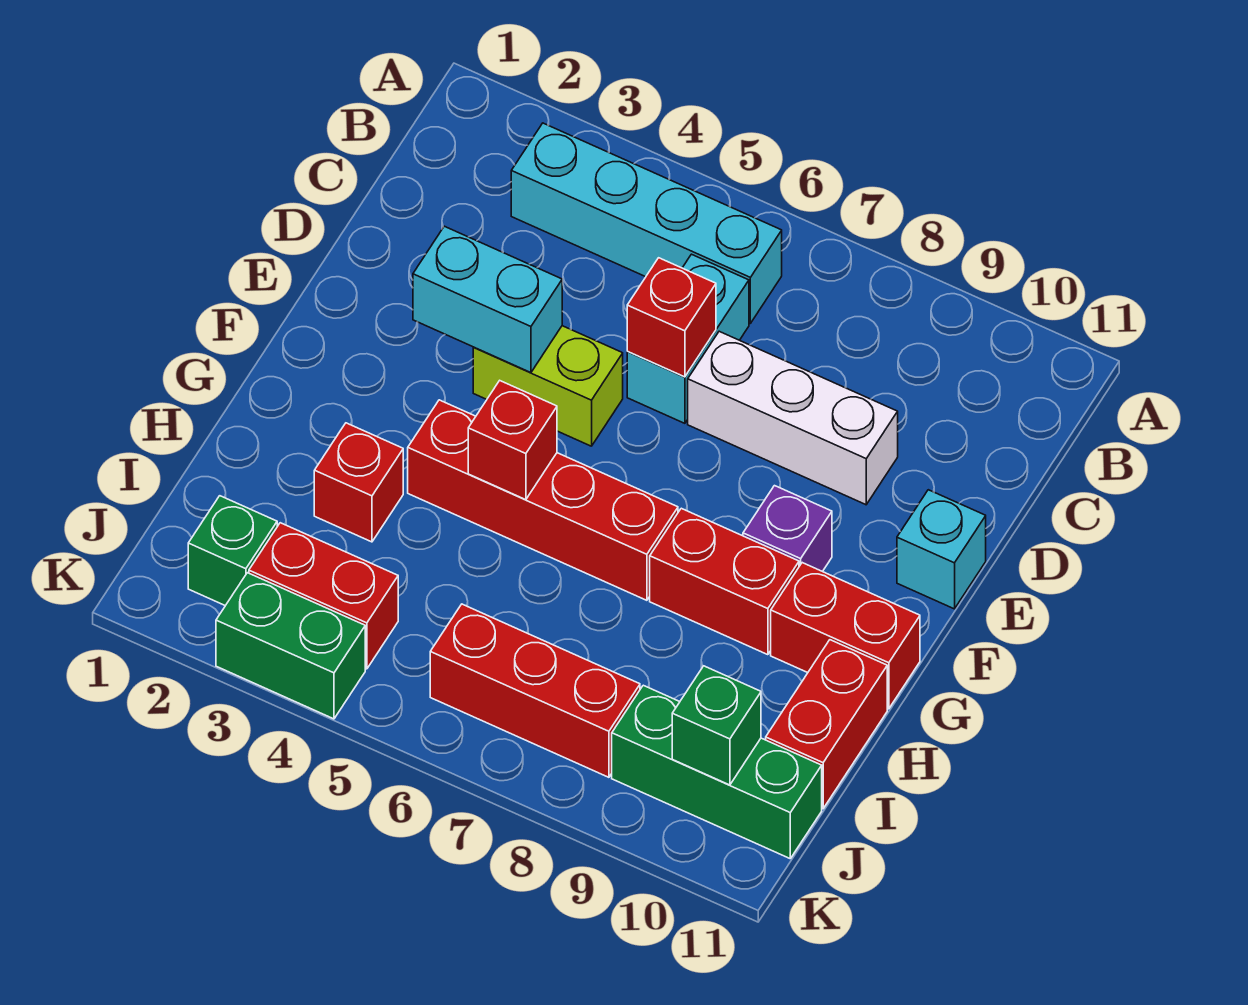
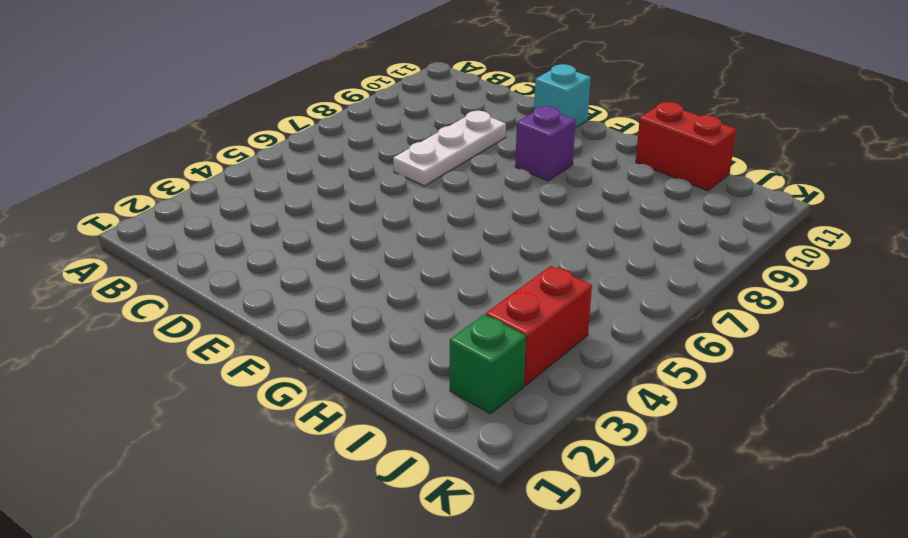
white 1x3 plate [393,111,506,186] -> white 1x3 brick [688,331,898,505]
none -> cyan 1x4 brick [511,123,782,323]
none -> cyan 1x2 brick [627,254,749,423]
none -> lime 1x2 brick [473,326,623,446]

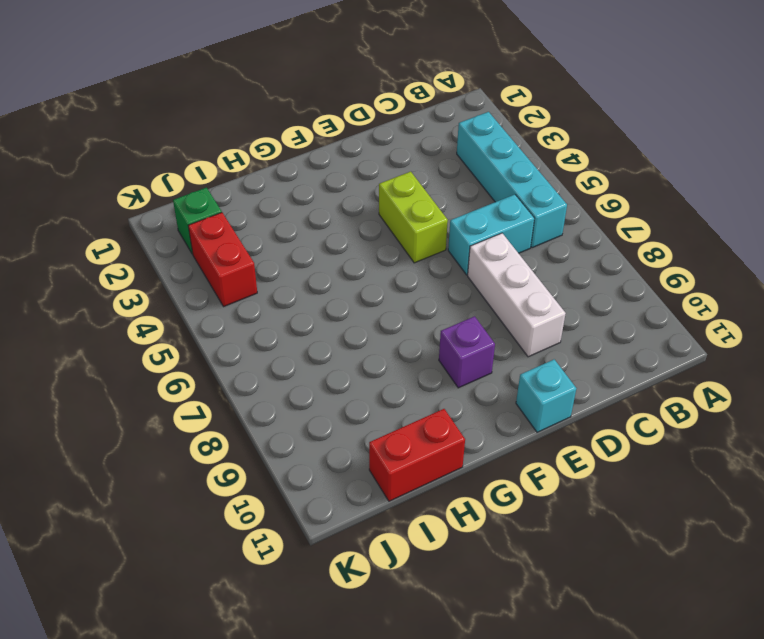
none -> red 1x4 brick [408,400,678,600]
none -> red 1x2 brick [650,508,799,655]
none -> red 1x2 brick [771,563,920,709]

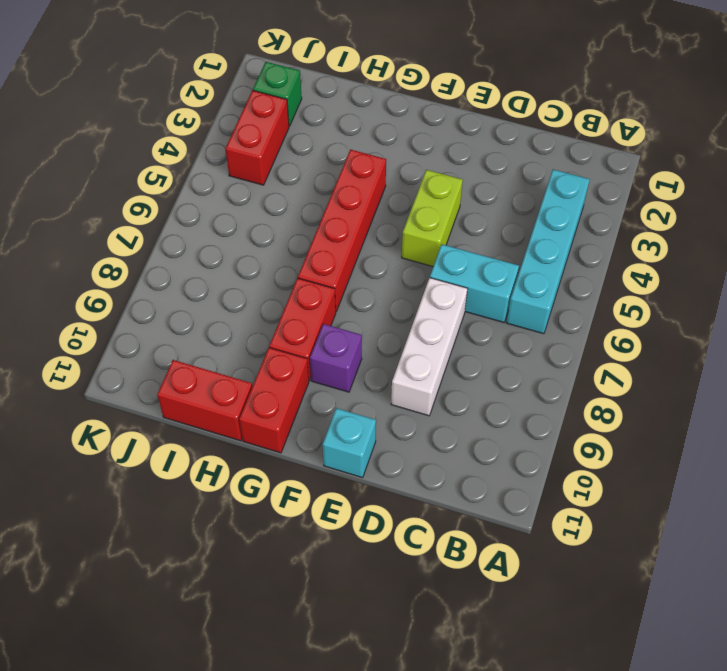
none -> red 1x1 brick [314,423,403,542]
none -> red 1x3 brick [430,604,640,777]
none -> green 1x3 brick [612,685,822,858]

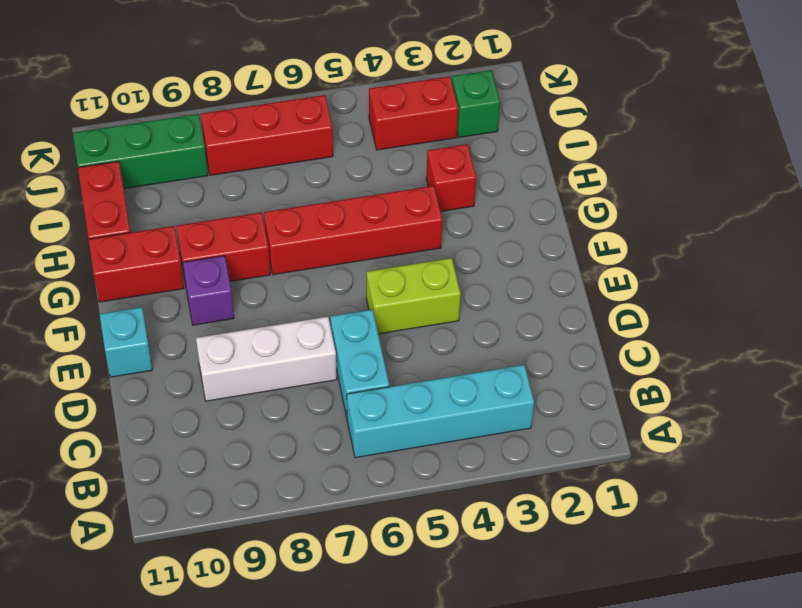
none -> green 1x2 brick [216,573,365,719]
none -> red 1x1 brick [627,258,716,377]
none -> cyan 1x2 brick [413,226,562,373]

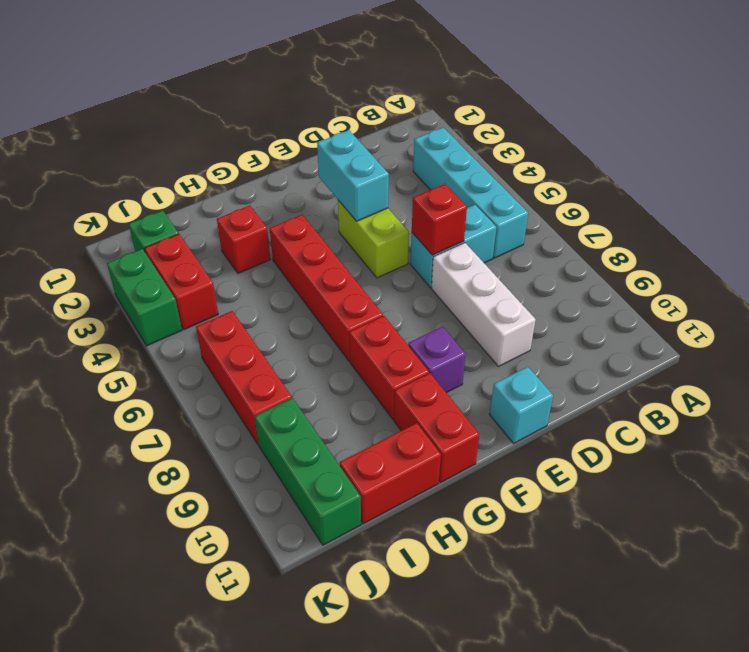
none -> red 1x1 brick [468,381,557,500]
none -> green 1x1 brick [672,666,761,785]

